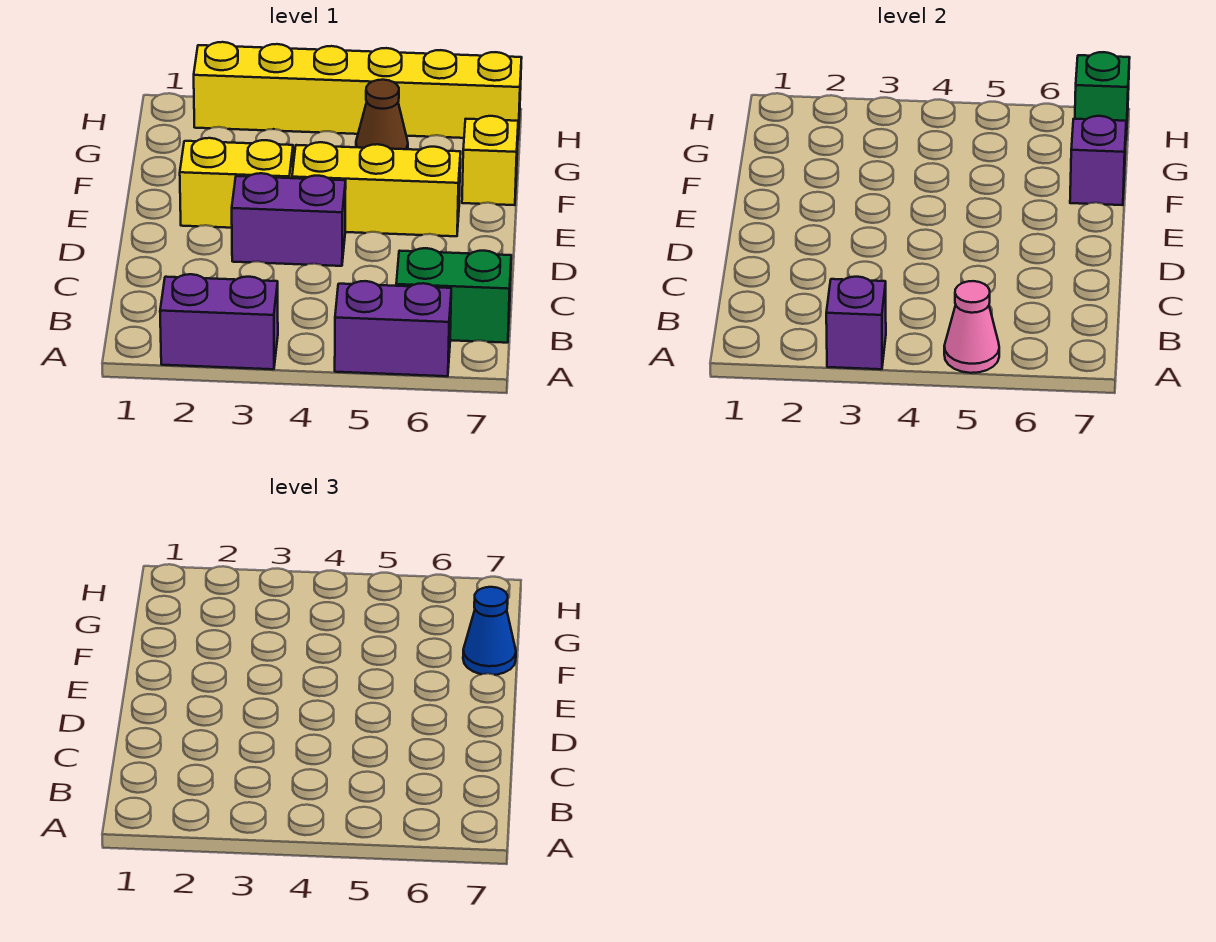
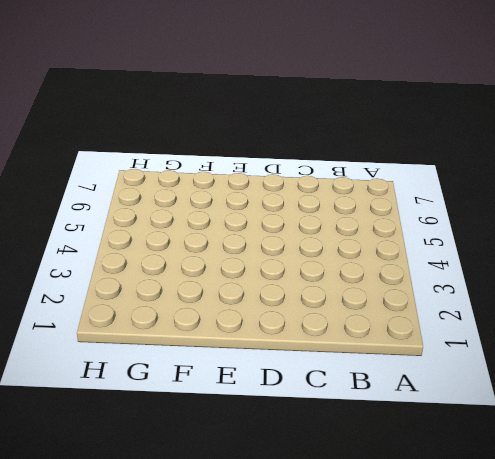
none -> purple 1x2 brick [160,274,278,369]
none -> purple 1x2 brick [335,281,451,376]
none -> green 1x2 brick [396,248,511,343]

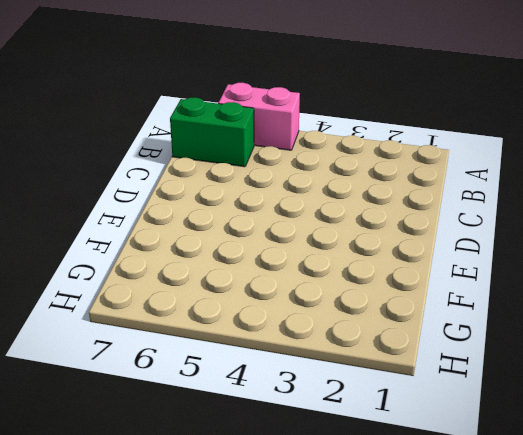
pink 1x2 brick [218,83,300,150] -> purple 1x2 brick [335,281,451,376]
none -> purple 1x2 brick [160,274,278,369]
none -> purple 1x2 brick [232,173,346,266]
none -> yellow 1x2 brick [180,138,293,228]

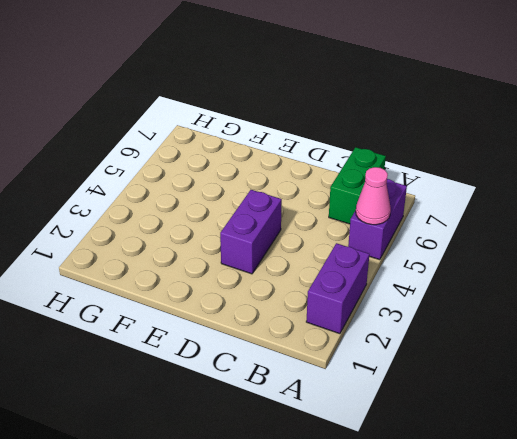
none -> yellow 1x2 brick [180,138,293,228]
none -> yellow 1x3 brick [292,142,461,236]
none -> yellow 1x1 brick [462,116,518,205]

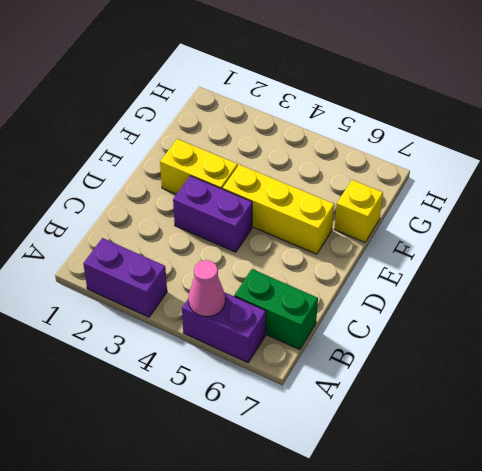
none -> brown 1x1 cone [356,80,408,149]
none -> yellow 1x6 brick [194,42,522,138]
none -> purple 1x1 brick [826,277,886,369]

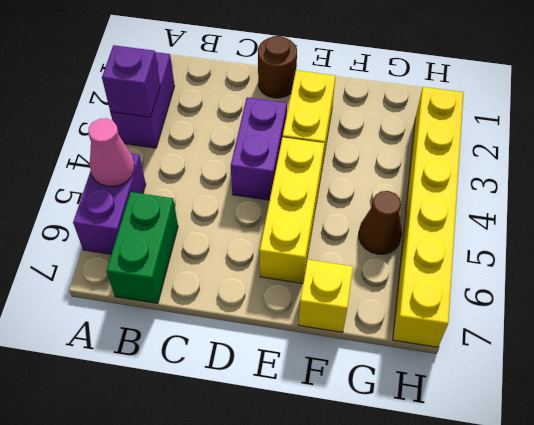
brown 1x1 round brick [258,36,297,98] -> none
none -> purple 1x1 brick [1070,116,1126,205]
none -> green 1x1 brick [1075,52,1130,136]
none -> blue 1x1 cone [463,587,516,675]

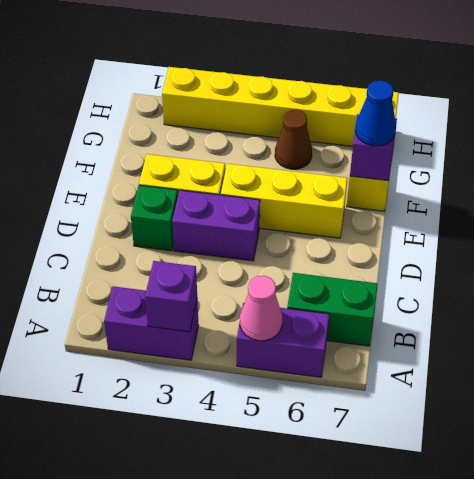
green 1x1 brick [131,185,178,251] -> green 1x1 brick moved to [1075,52,1130,136]

